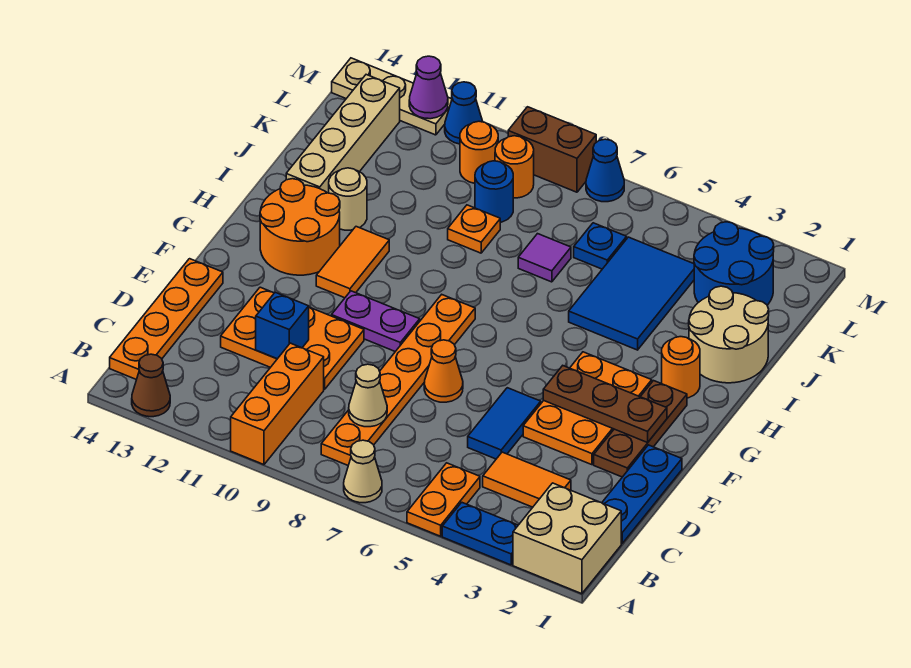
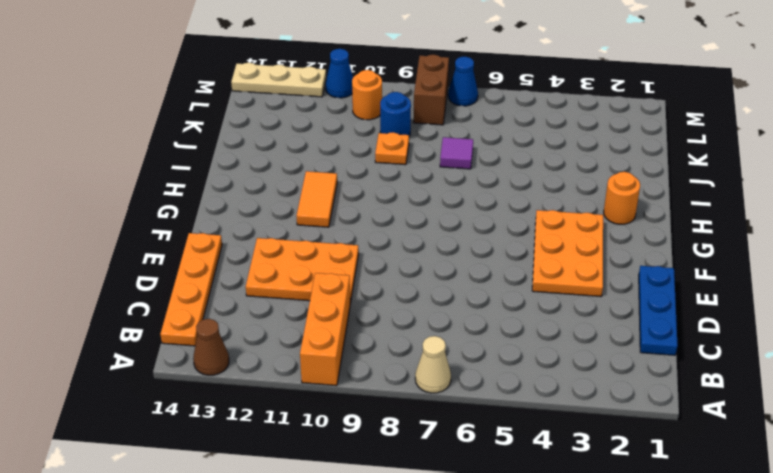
brown 1x2 brick [413,55,449,125] -> brown 1x2 brick turned to [508,107,596,192]
none -> tan 2x2 brick [513,483,621,594]
none -> blue 1x2 plate [442,502,518,565]
none -> orange 1x2 plate [407,463,480,536]
none -> orange 1x6 plate [321,295,475,465]

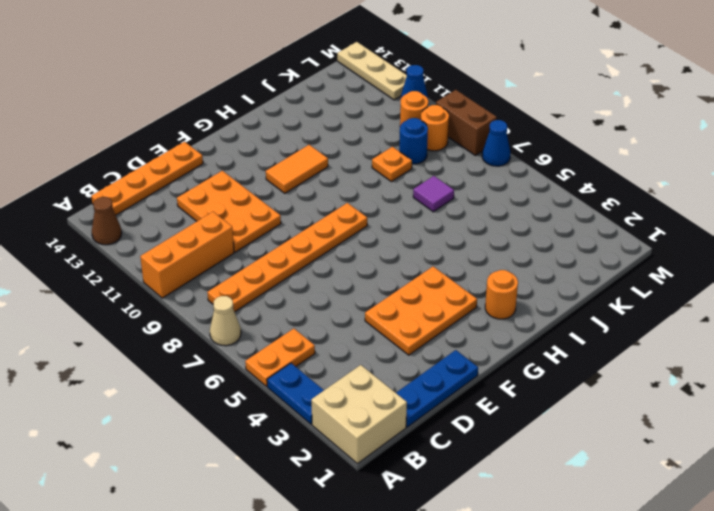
none -> orange 1x2 tile [483,452,571,507]
none -> blue 1x2 tile [468,388,541,459]
none -> brown 1x3 plate [594,381,687,477]
none -> orange 1x1 cone [424,340,463,402]

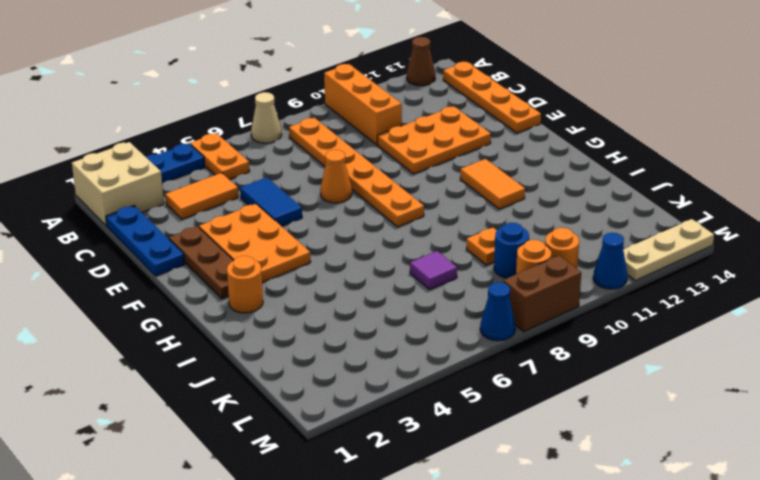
none -> purple 1x2 plate [332,291,420,352]
none -> orange 2x2 round brick [260,179,340,275]
none -> tan 2x2 round brick [689,286,769,383]
none -> blue 2x3 tile [569,237,694,350]

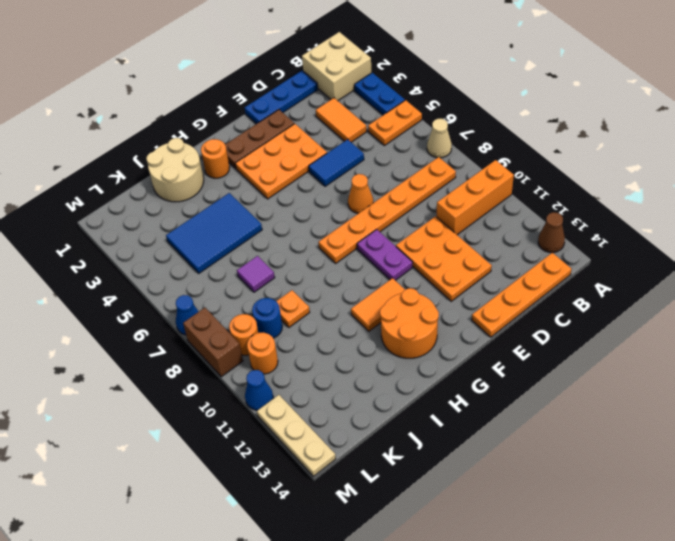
none -> tan 1x1 round brick [329,168,367,230]
none -> tan 1x4 brick [286,75,400,193]
none -> blue 2x2 round brick [694,222,774,305]
none -> blue 1x1 plate [574,223,627,269]

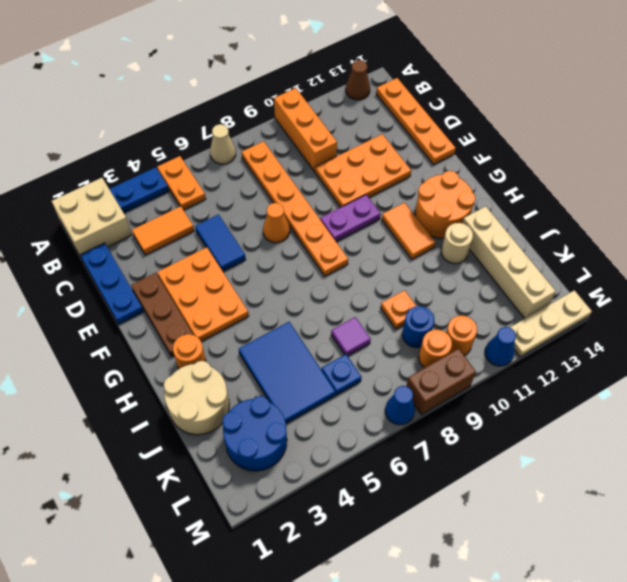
none -> tan 1x1 cone [349,364,387,427]
none -> blue 1x1 brick [256,292,309,359]
none -> brown 1x3 plate [543,366,667,443]
none -> purple 1x1 cone [409,56,448,119]

